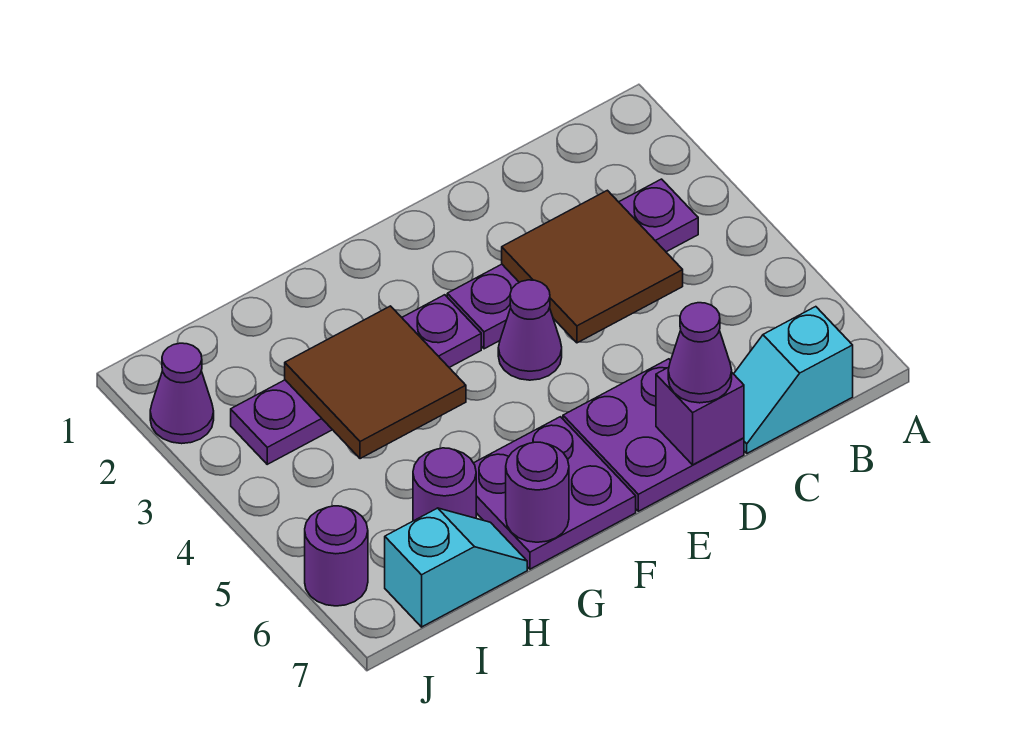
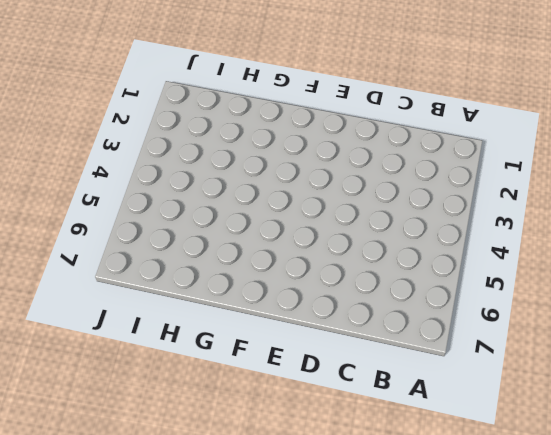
none -> purple 1x4 plate [447,179,698,349]
none -> cyan 1x2 slope [734,307,853,453]
none -> purple 2x2 plate [563,359,744,511]

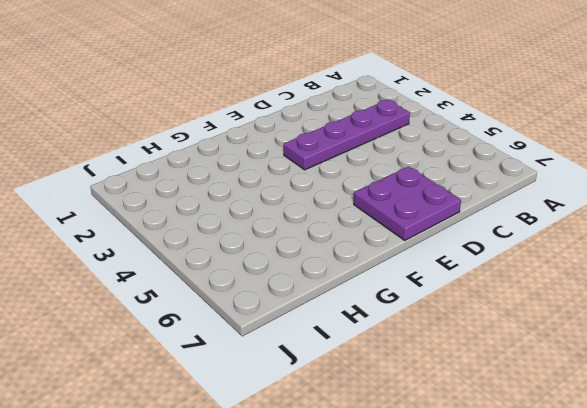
none -> cyan 1x2 slope [734,307,853,453]
none -> purple 1x1 cone [498,280,562,380]
none -> purple 1x4 plate [231,295,481,464]

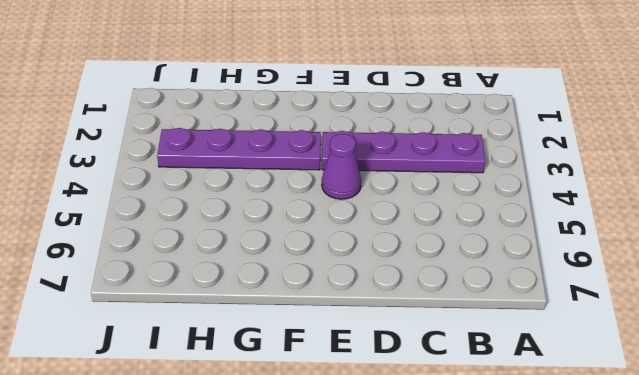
none -> cyan 1x2 slope [734,307,853,453]
none -> purple 2x2 plate [563,359,744,511]
none -> purple 2x2 plate [474,417,636,569]

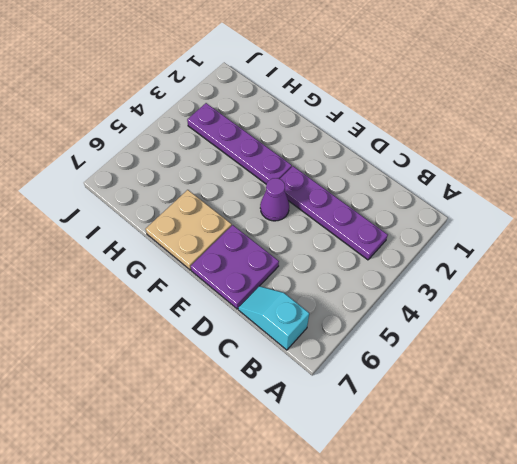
tan 2x2 plate [146,190,232,270] -> purple 2x2 plate [474,417,636,569]
none -> purple 1x1 round brick [413,448,476,521]
none -> cyan 1x2 slope [385,508,527,627]
none -> purple 1x1 cone [150,343,214,444]

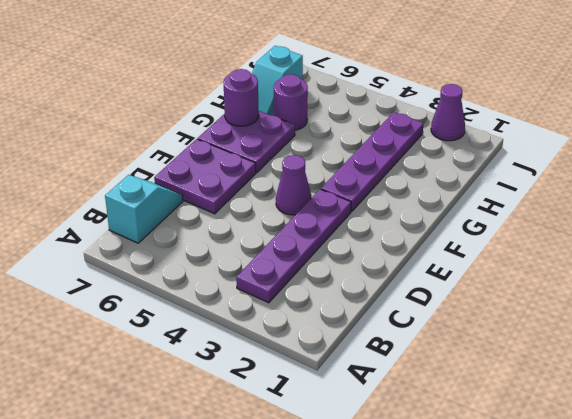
none -> purple 1x1 round brick [305,506,368,606]
none -> brown 2x2 tile [502,190,683,343]
none -> purple 1x1 brick [656,367,744,465]

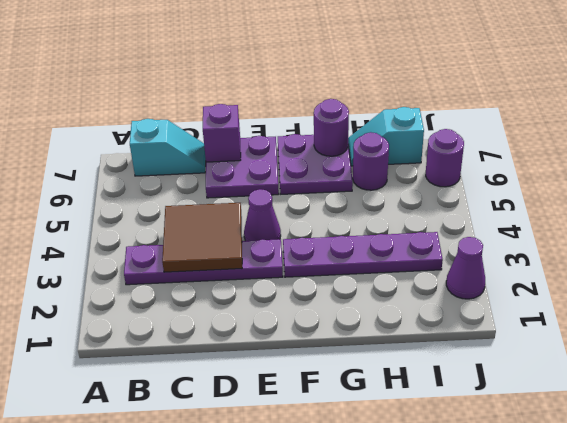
none -> brown 2x2 tile [285,306,466,459]
none -> purple 1x1 cone [668,303,732,403]

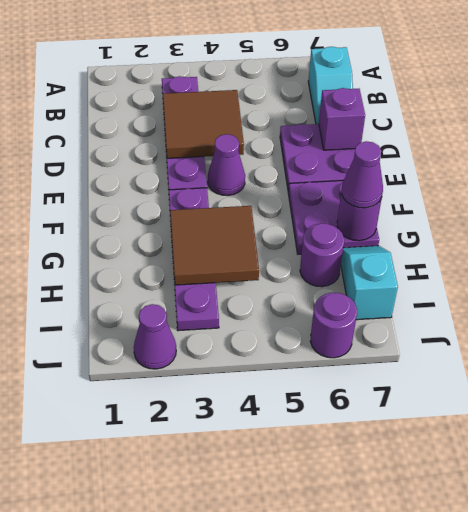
purple 1x1 cone [342,141,383,208] -> purple 1x1 cone moved to [668,303,732,403]

